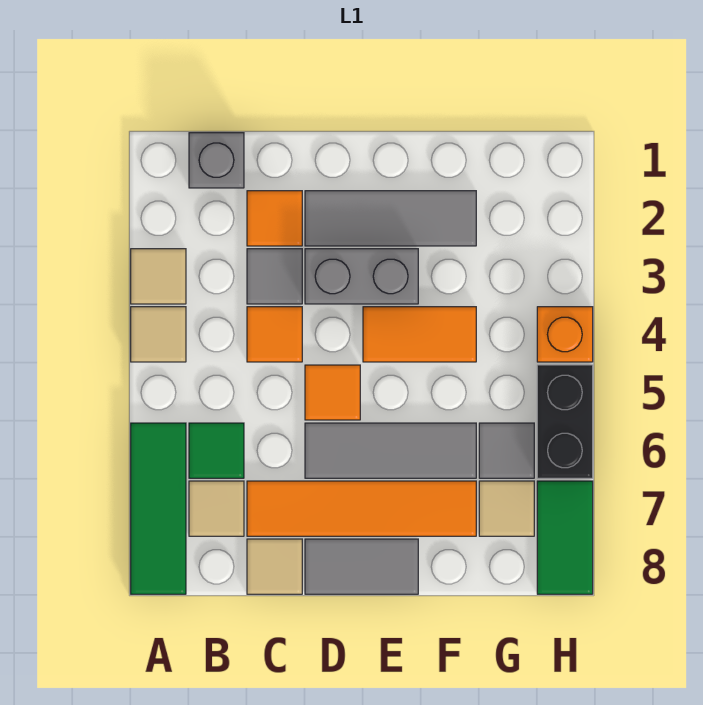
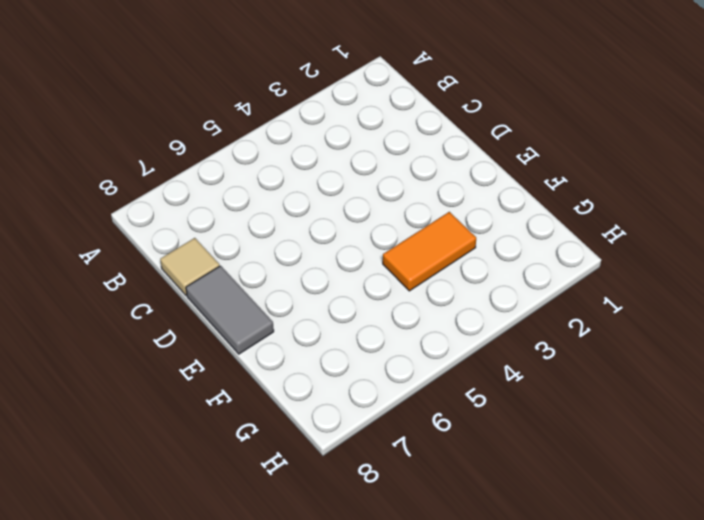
orange 1x2 tile [383,212,476,291] -> orange 1x2 tile turned to [363,307,476,362]
none -> tan 1x1 tile [131,249,186,304]
none -> tan 1x1 tile [131,307,186,362]
none -> green 1x3 tile [131,423,186,594]

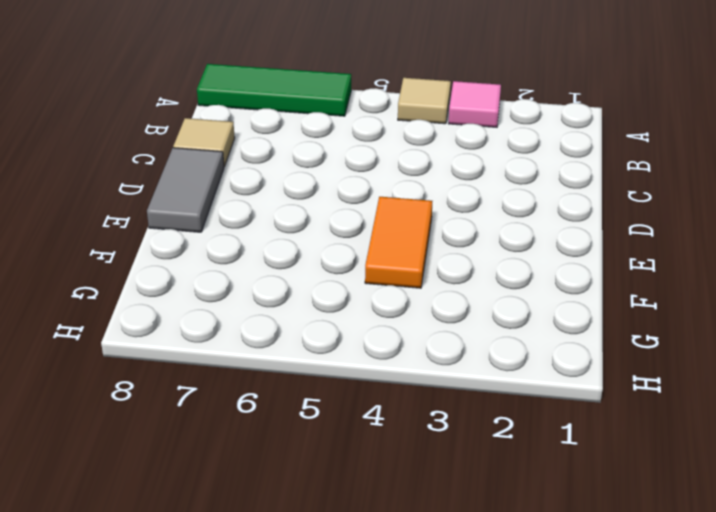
pink 1x1 tile [448,81,501,127] -> tan 1x1 tile [131,249,186,304]
none -> grey 1x1 brick [189,133,244,188]
none -> green 1x1 tile [189,423,244,478]
none -> tan 1x1 tile [189,481,244,536]

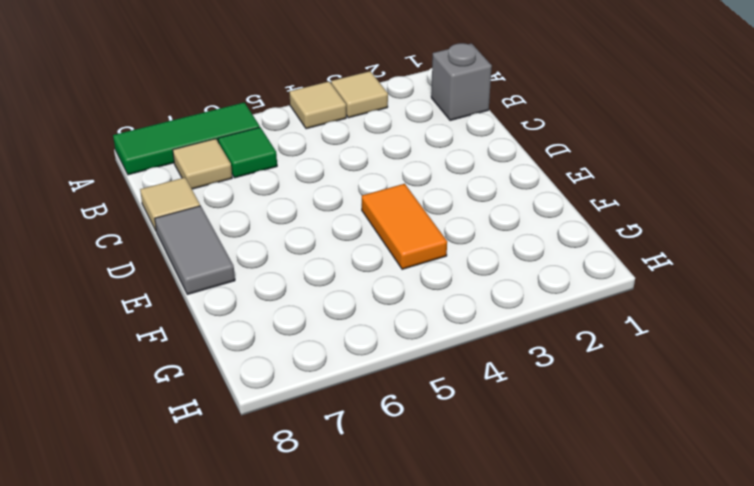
none -> orange 1x1 tile [247,191,302,246]
none -> grey 1x1 tile [247,249,302,304]
none -> orange 1x1 tile [247,307,302,362]

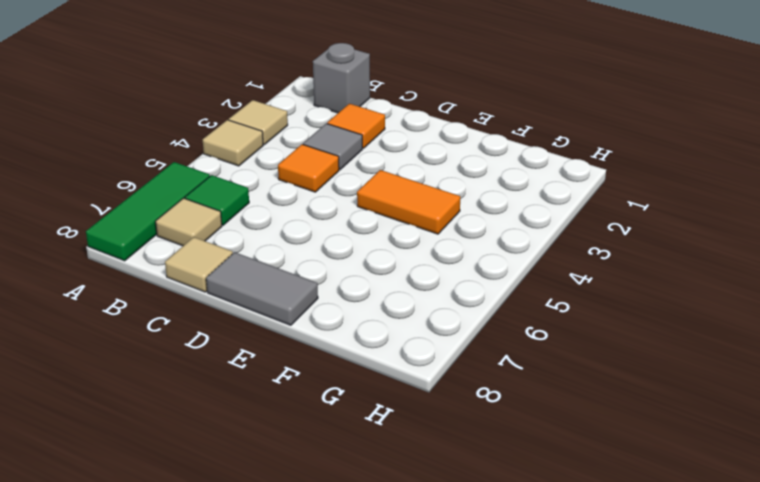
none -> orange 1x4 tile [247,481,476,536]
none -> grey 1x3 tile [305,191,476,246]
none -> grey 1x2 brick [305,249,418,304]

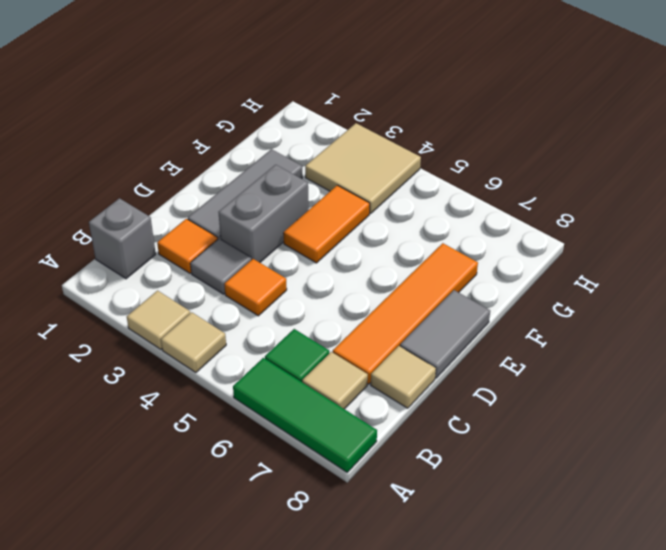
tan 2x2 tile [305,123,421,214] -> orange 1x1 brick [537,307,593,362]
none -> orange 1x1 tile [305,365,360,420]
none -> grey 1x3 tile [305,423,476,478]
none -> grey 1x1 tile [479,423,534,478]

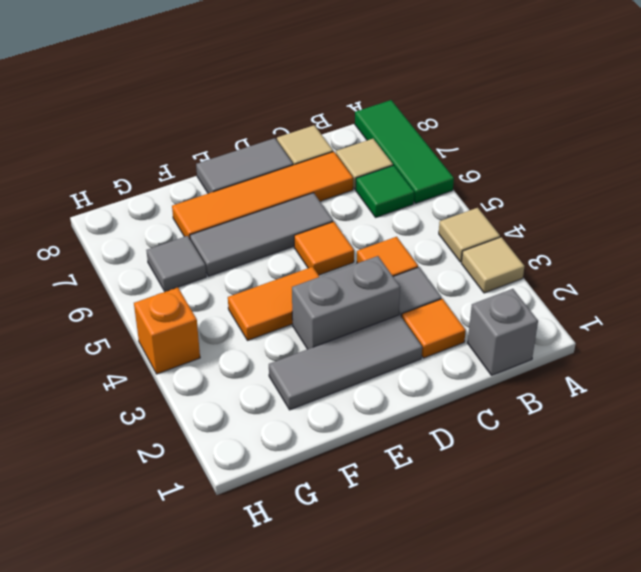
none -> tan 1x1 tile [479,481,534,536]
none -> black 1x2 brick [537,365,593,478]
none -> green 1x2 tile [537,481,593,594]

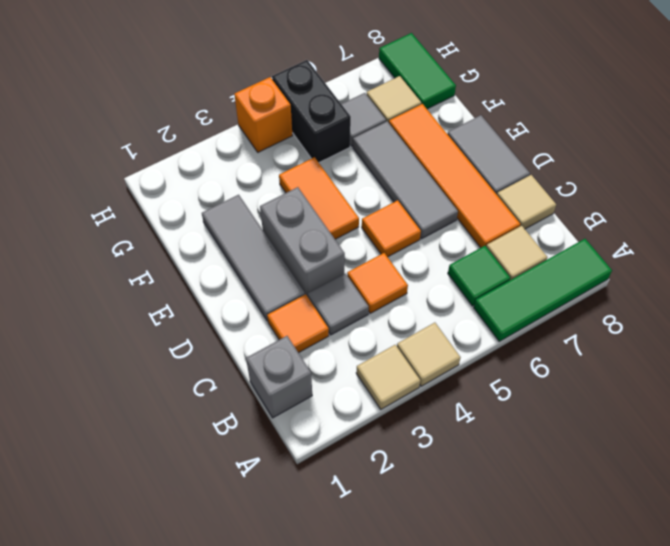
black 1x2 brick [272,60,351,162] -> black 1x2 brick turned to [537,365,593,478]
green 1x2 tile [379,33,456,109] -> green 1x2 tile turned to [537,481,593,594]

